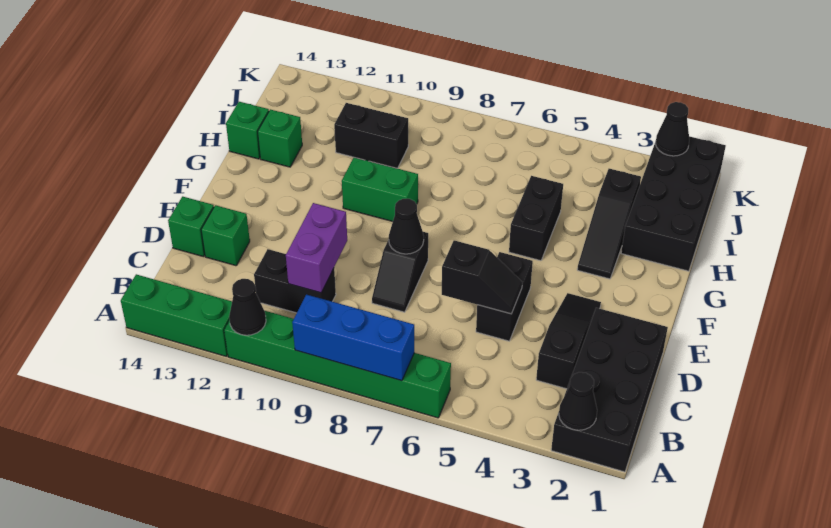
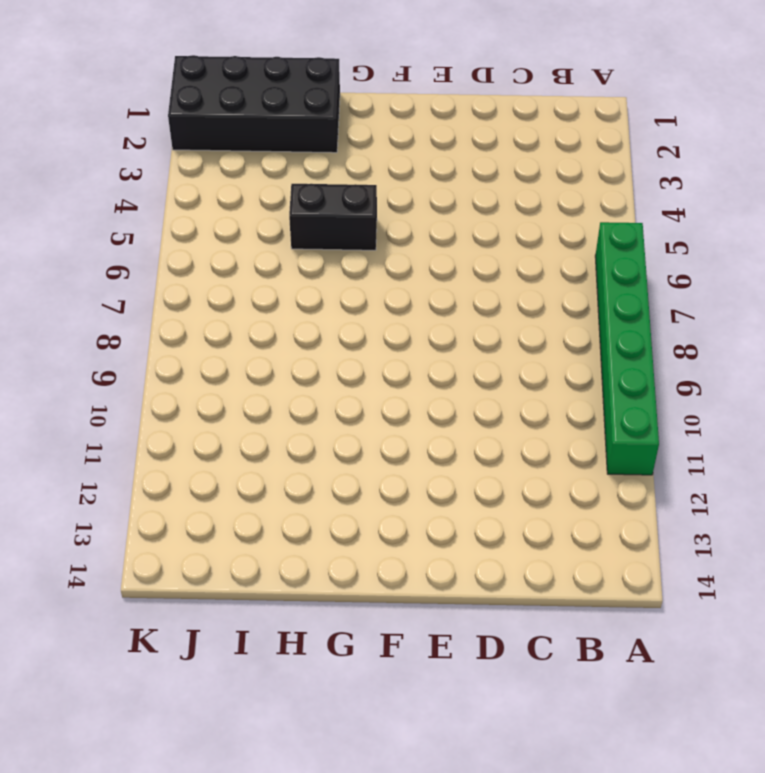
none -> black 2x4 brick [551,308,668,472]
none -> green 1x3 brick [121,274,232,356]
none -> black 1x3 slope [536,293,601,389]

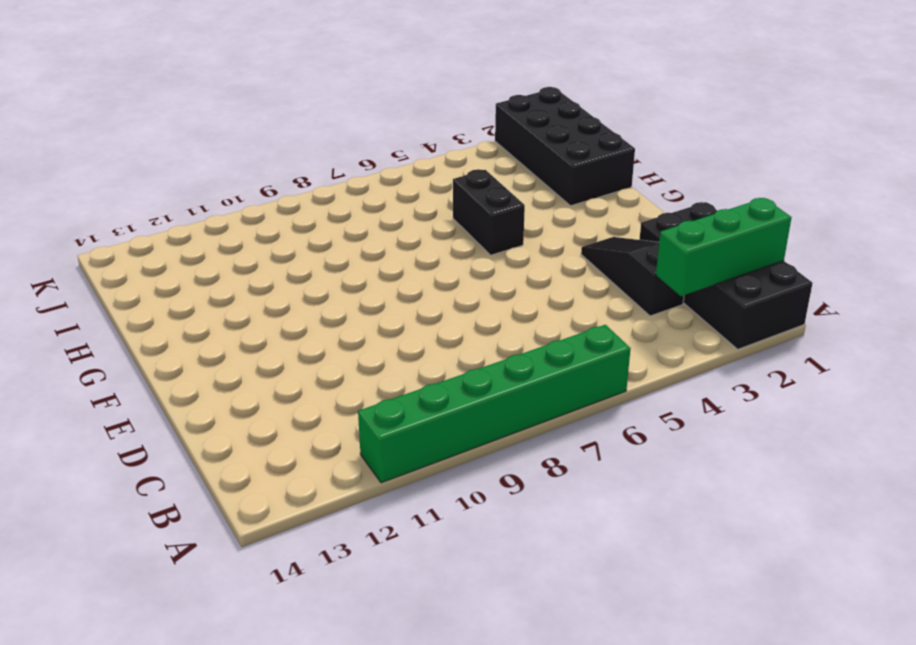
green 1x3 brick [656,198,792,296] -> green 1x3 brick moved to [121,274,232,356]
none -> black 1x2 brick [254,249,336,313]
none -> black 1x2 brick [476,252,533,341]
none -> black 1x2 slope [372,232,428,312]

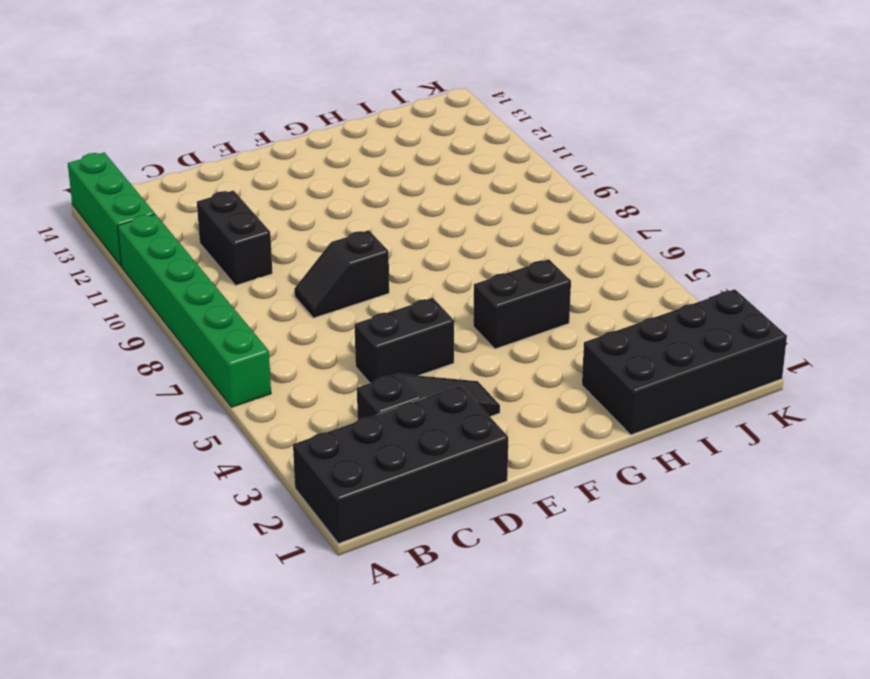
none -> green 1x1 brick [201,205,250,266]
none -> green 1x1 brick [168,197,214,257]
none -> black 1x3 slope [577,169,641,279]

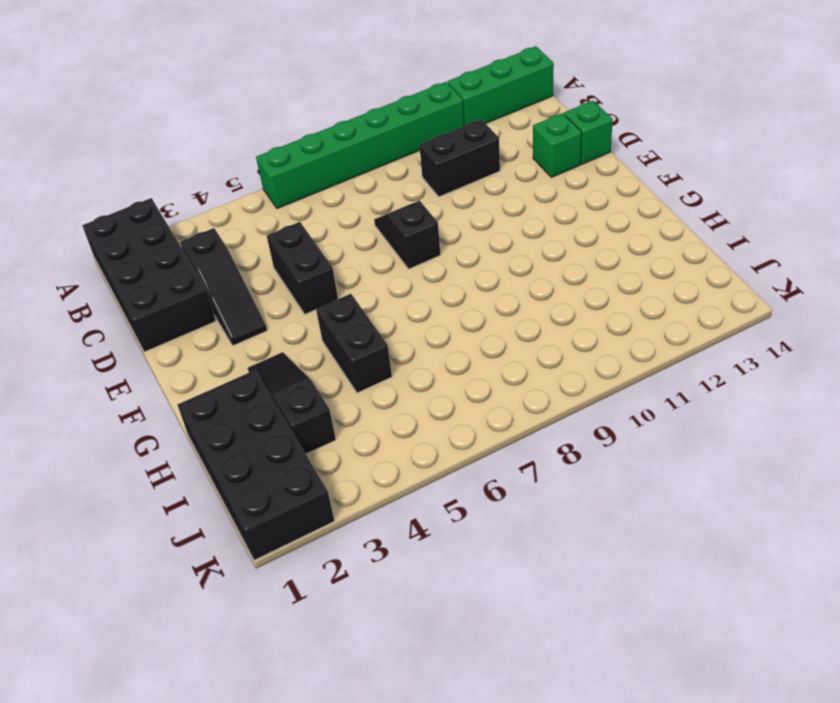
none -> green 1x2 brick [342,158,418,221]
none -> green 1x1 brick [258,109,302,167]
none -> green 1x1 brick [226,102,269,159]

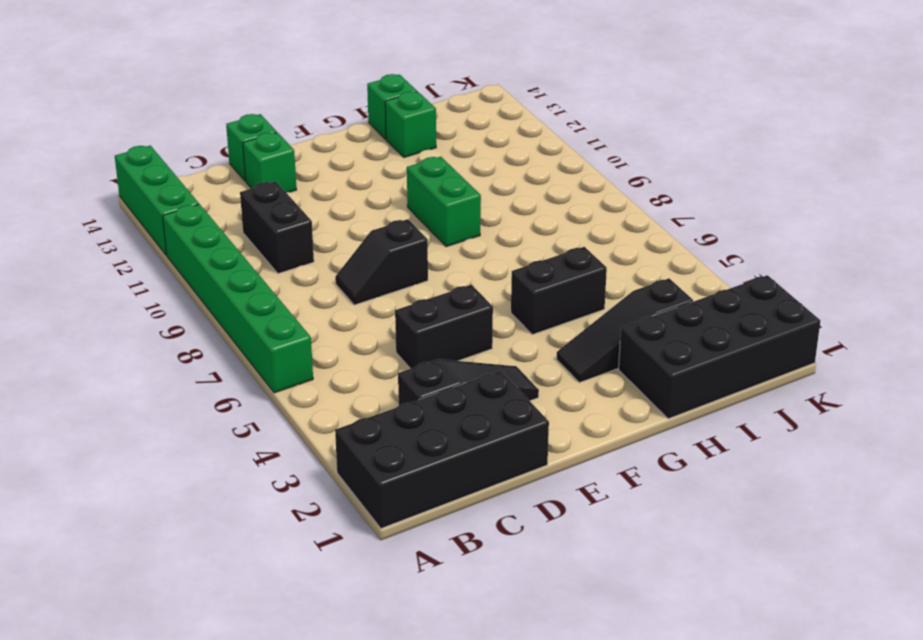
none -> black 1x2 brick [334,103,408,168]
none -> black 1x1 cone [559,372,597,430]
none -> blue 1x3 brick [292,294,414,381]

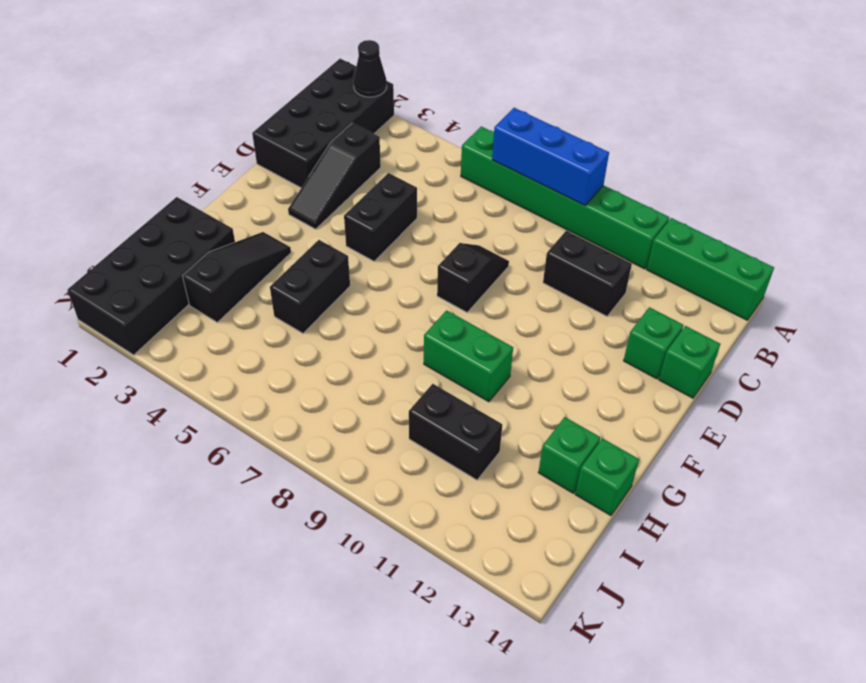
none -> black 1x1 cone [229,279,266,335]
none -> purple 1x2 brick [286,203,347,293]
none -> black 1x2 slope [442,240,522,314]

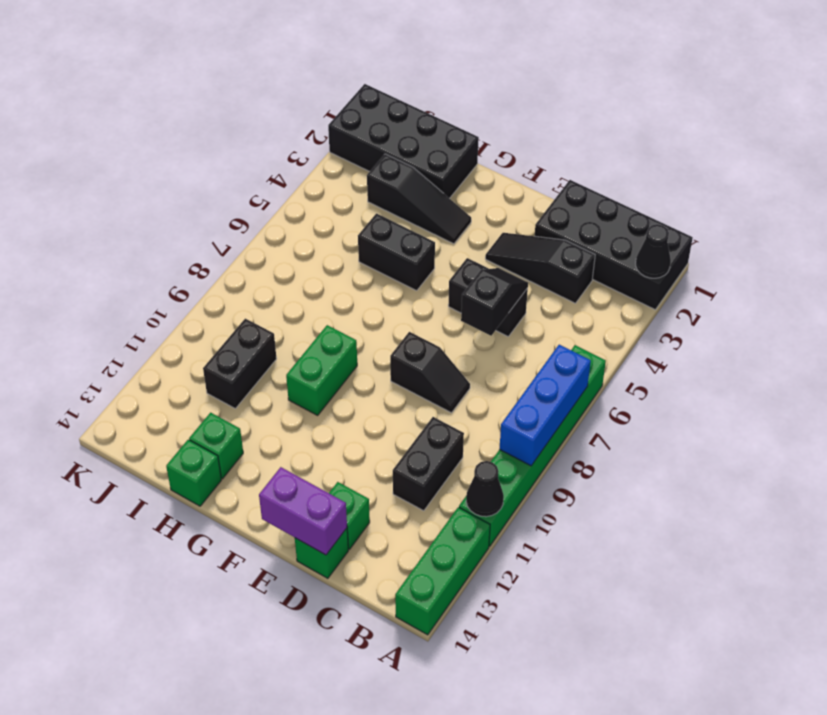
purple 1x2 brick [259,467,347,555] -> purple 1x2 brick moved to [286,203,347,293]
none -> black 1x1 cone [389,199,424,254]
none -> black 1x1 cone [656,102,689,156]

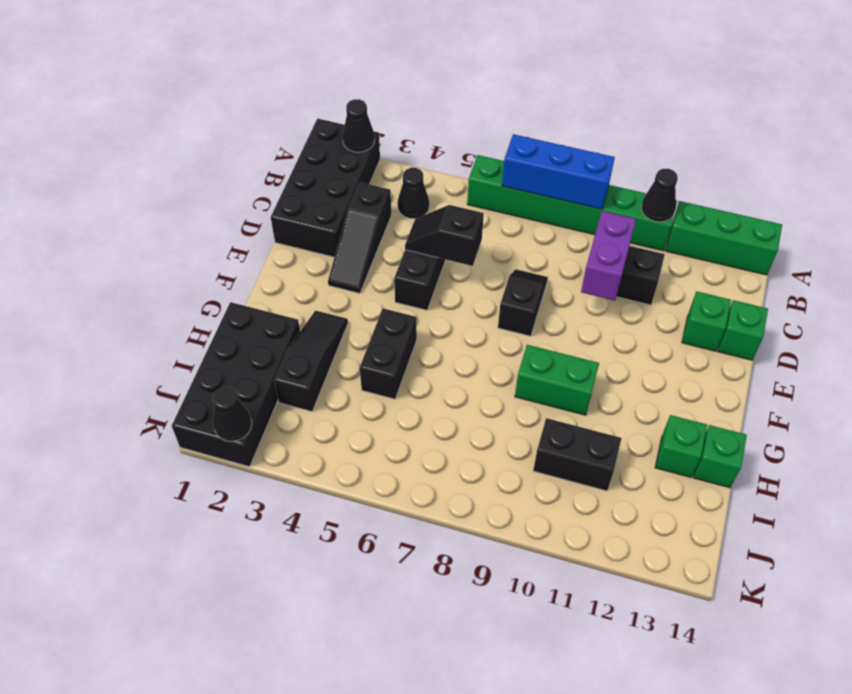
black 1x1 cone [397,168,429,219] -> black 1x1 cone moved to [389,199,424,254]

